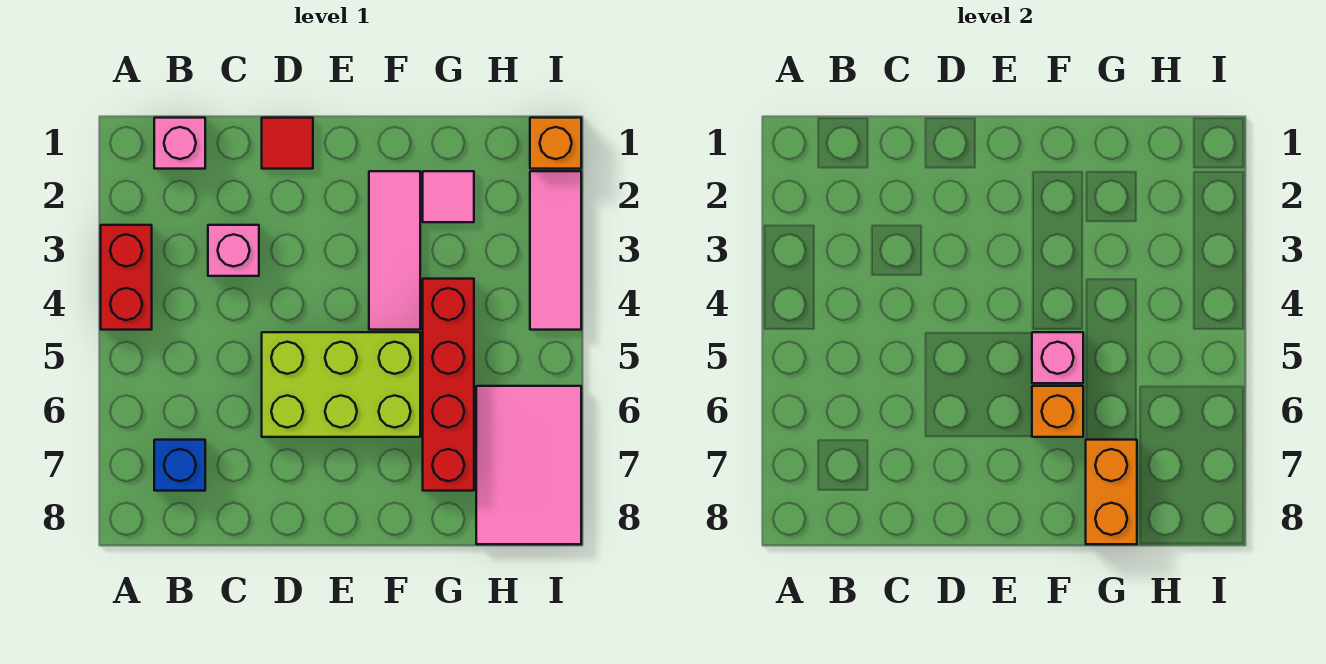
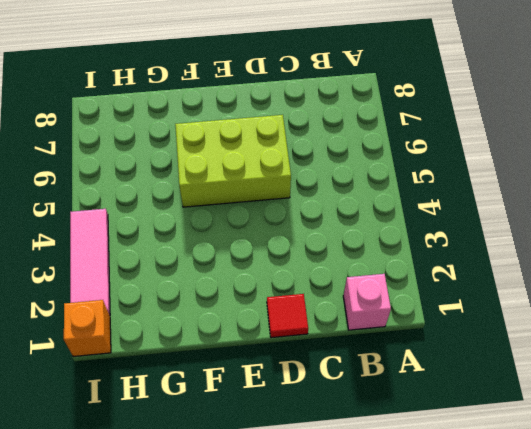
none -> red 1x2 brick [101,225,152,330]
none -> blue 1x1 brick [154,440,205,491]
none -> pink 1x1 brick [208,225,259,276]

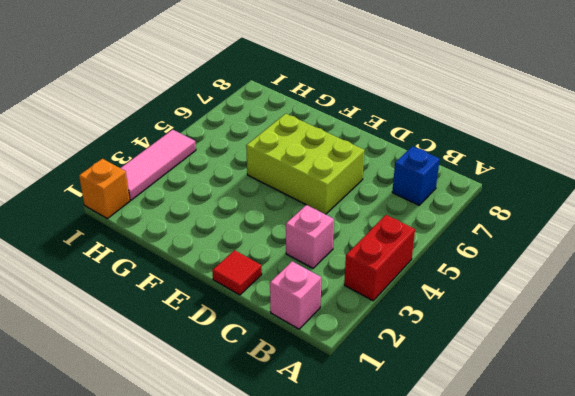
none -> pink 1x3 tile [369,171,420,330]
none -> pink 1x1 tile [423,171,474,222]
none -> red 1x4 brick [423,279,474,491]

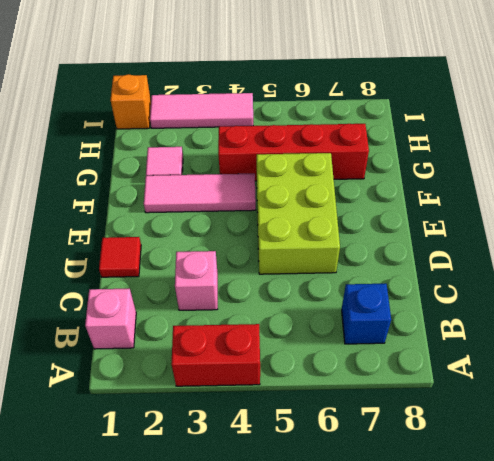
none -> pink 2x3 tile [476,386,581,544]
none -> pink 1x1 brick [1032,332,1083,383]
none -> orange 1x1 brick [1032,386,1083,437]

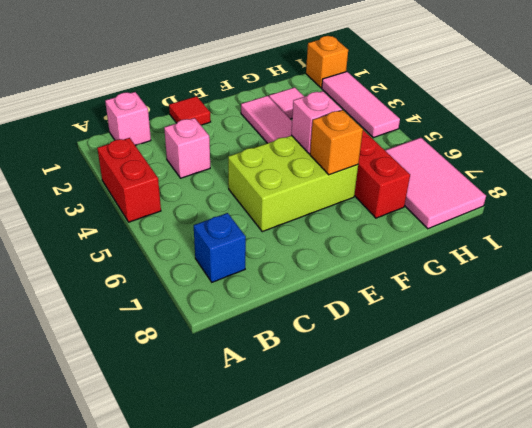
none -> orange 1x2 brick [1086,440,1137,544]

